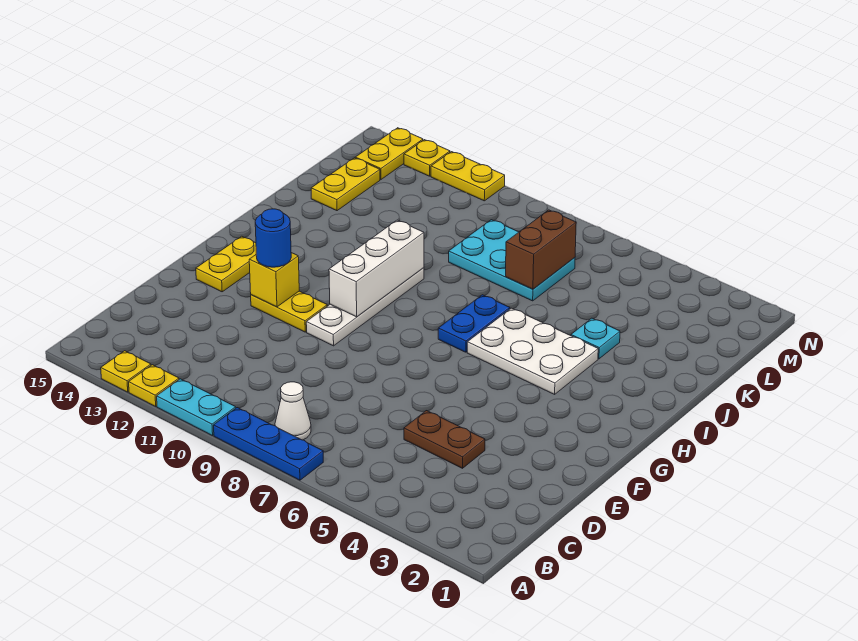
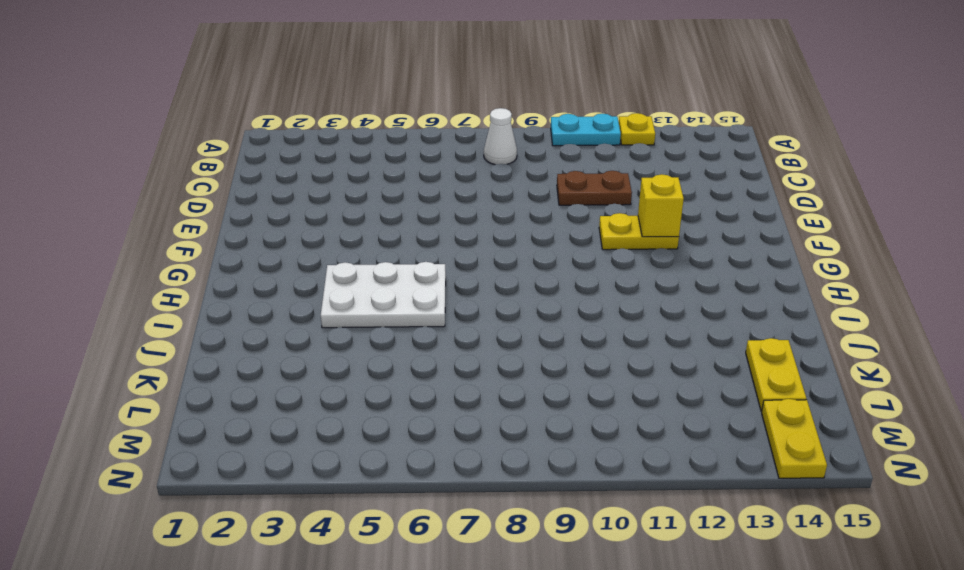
brown 1x2 plate [557,171,632,205] -> brown 1x2 plate moved to [404,411,485,468]
none -> blue 1x3 plate [214,408,323,480]
none -> yellow 1x1 plate [101,351,151,392]
none -> white 1x4 plate [306,268,424,346]

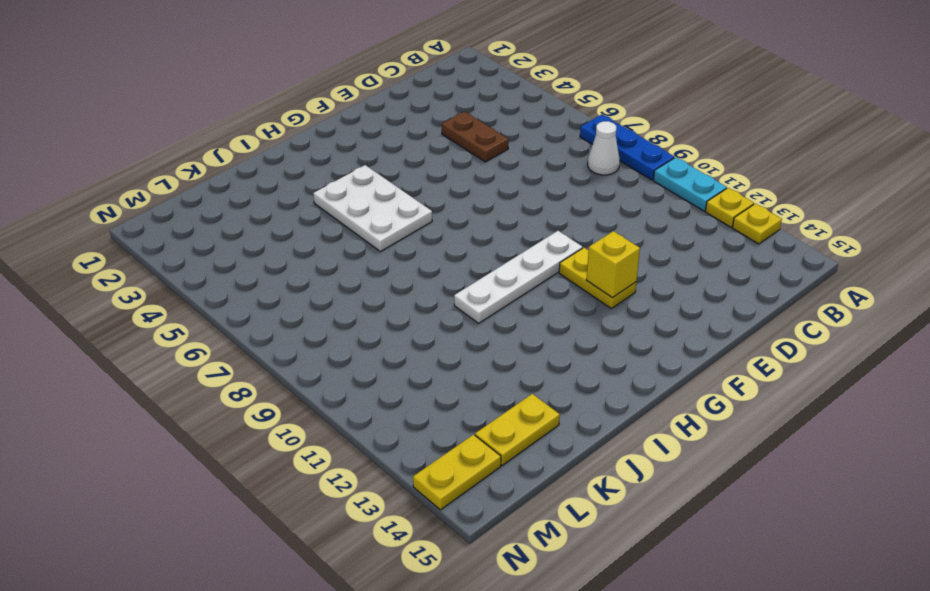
none -> yellow 1x2 plate [196,236,256,292]
none -> blue 1x2 plate [438,295,510,352]
none -> cyan 1x1 plate [571,318,620,359]

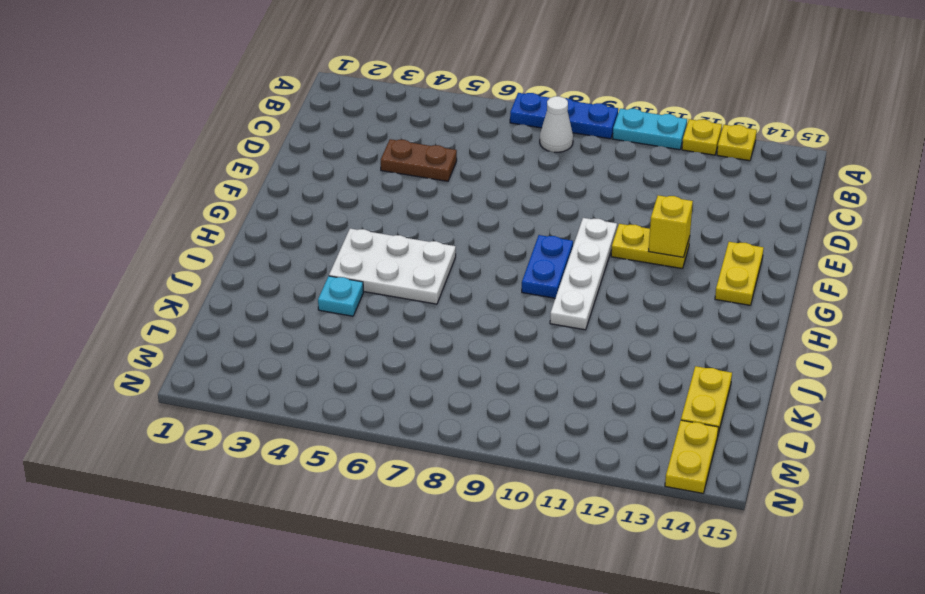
blue 1x2 plate [522,235,573,298] -> blue 1x2 plate moved to [438,295,510,352]
none -> cyan 2x3 plate [449,220,575,301]
none -> yellow 1x2 plate [431,152,505,201]
none -> yellow 1x1 plate [404,140,450,176]

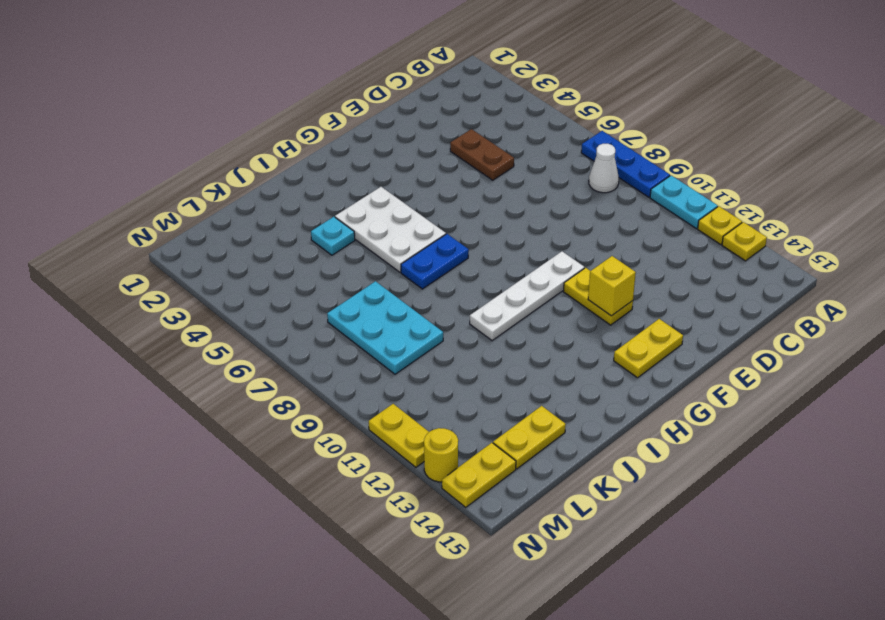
yellow 1x1 round brick [424,428,458,482] -> yellow 1x1 plate [404,140,450,176]
none -> white 1x3 brick [329,220,424,317]
none -> brown 1x2 brick [506,210,576,289]
none -> blue 1x1 round brick [255,209,291,267]

